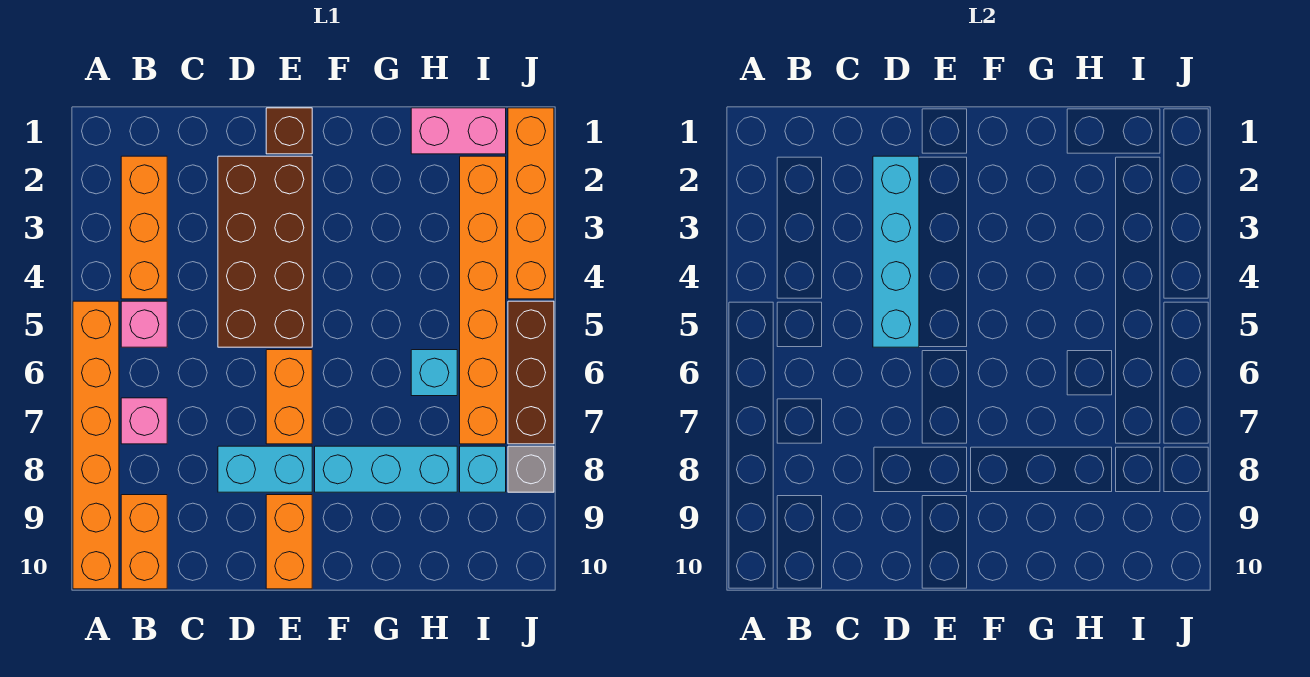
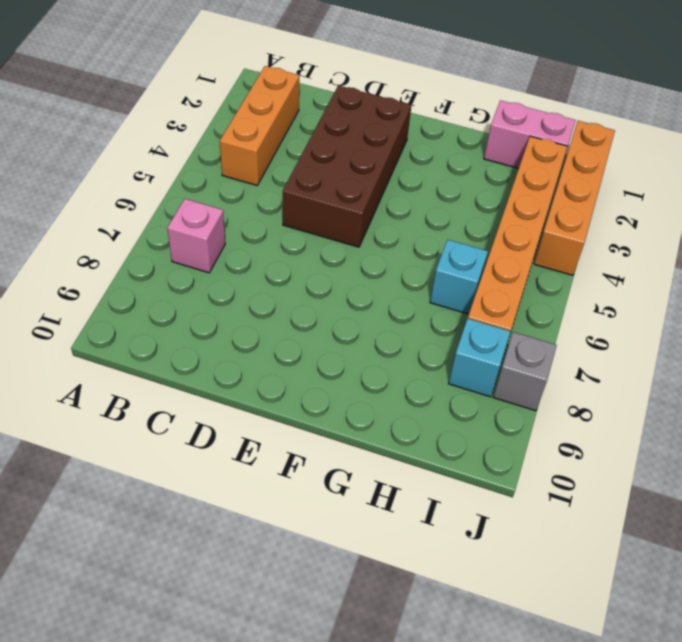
none -> orange 1x6 brick [73,301,119,589]
none -> pink 1x1 brick [121,301,167,347]
none -> orange 1x2 brick [121,495,167,589]

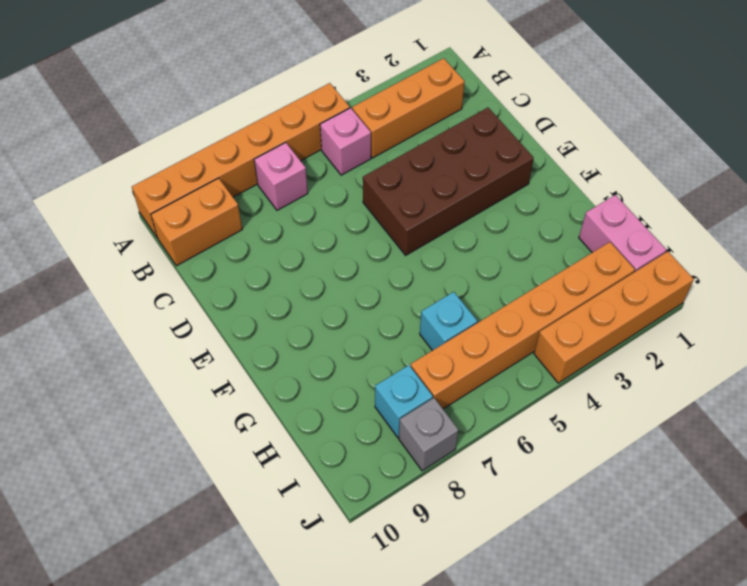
none -> cyan 1x2 brick [218,446,312,492]
none -> brown 1x1 brick [266,108,312,154]
none -> orange 1x2 brick [266,350,312,444]

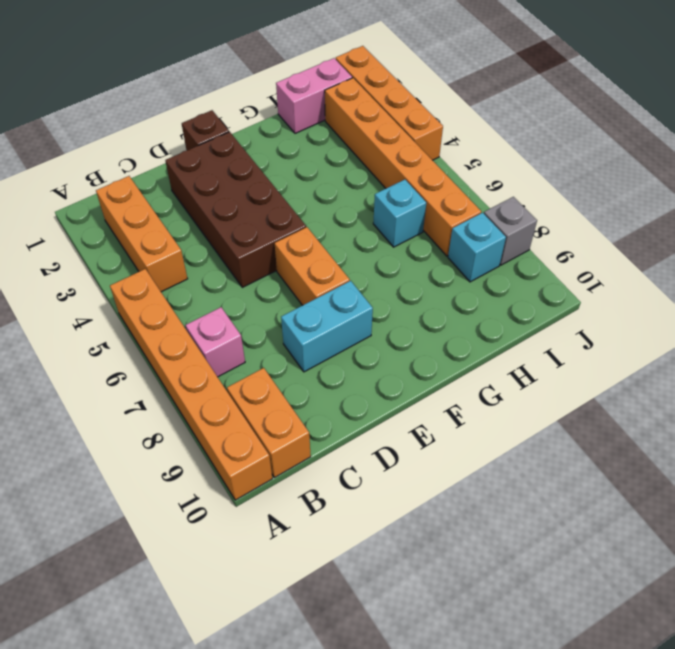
none -> pink 1x1 brick [121,301,167,347]
none -> orange 1x2 brick [266,495,312,589]
none -> cyan 1x3 brick [315,446,457,492]

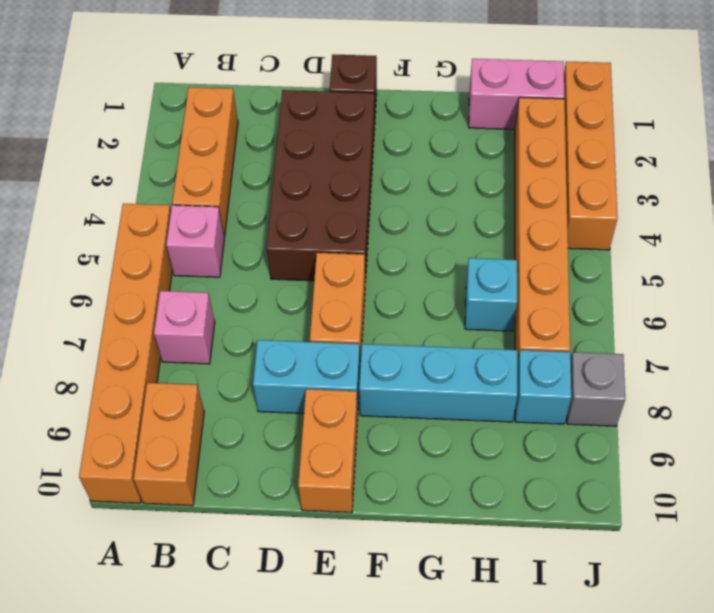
none -> brown 1x3 brick [508,301,554,444]
none -> cyan 1x4 brick [873,156,919,347]

